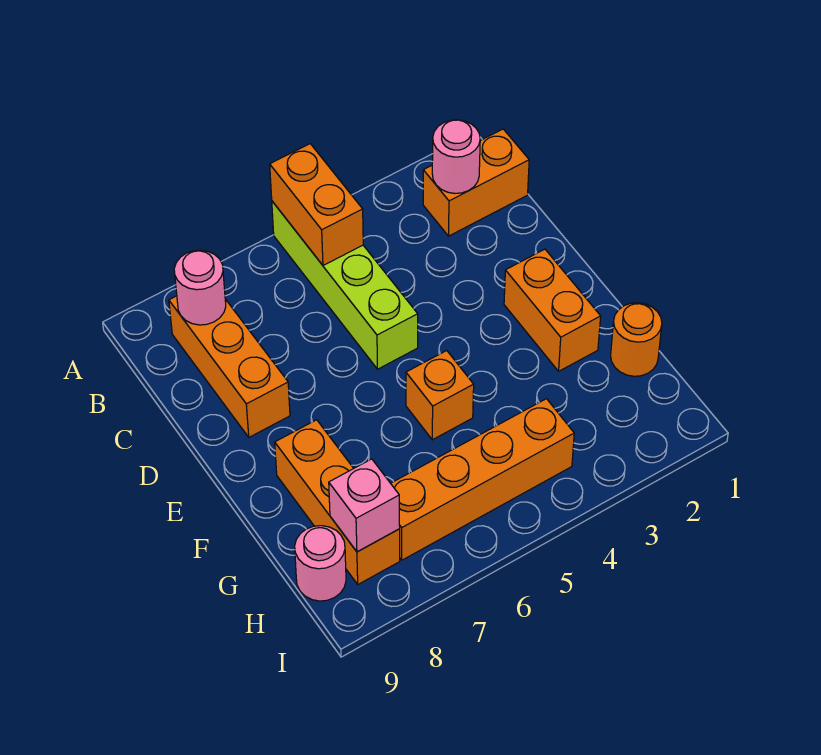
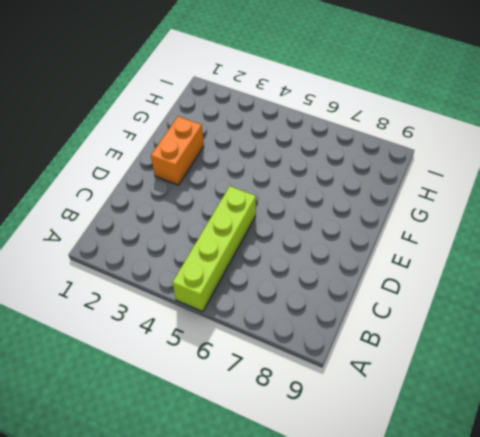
none -> orange 1x2 brick [423,129,529,236]
none -> orange 1x3 brick [169,296,290,437]
none -> orange 1x1 brick [406,351,474,440]

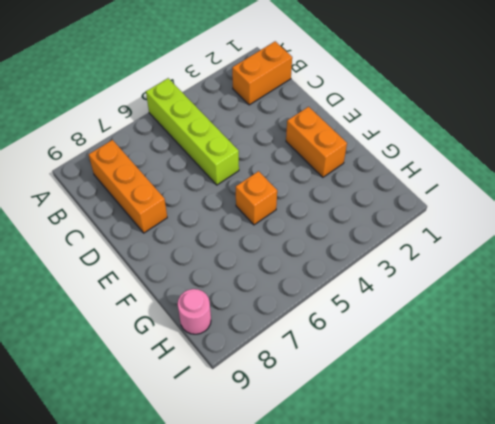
none -> orange 1x3 brick [275,420,400,584]
none -> orange 1x1 round brick [611,303,662,376]
none -> orange 1x4 brick [391,399,574,560]

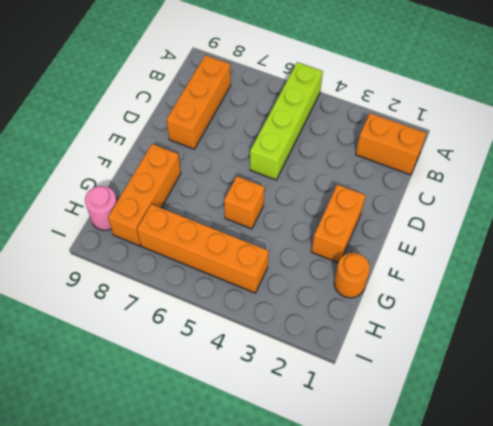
none -> orange 1x2 brick [270,144,363,266]
none -> pink 1x1 round brick [432,120,480,193]
none -> pink 1x1 round brick [174,250,226,325]

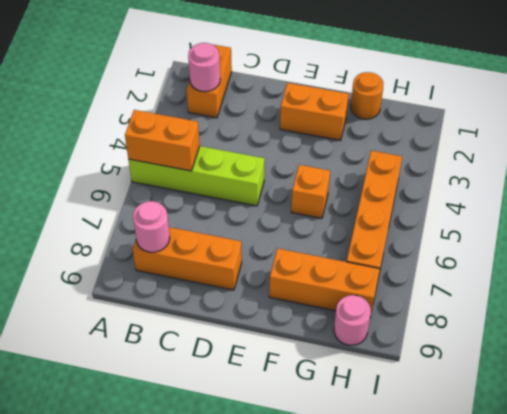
none -> pink 1x1 brick [329,459,400,552]

